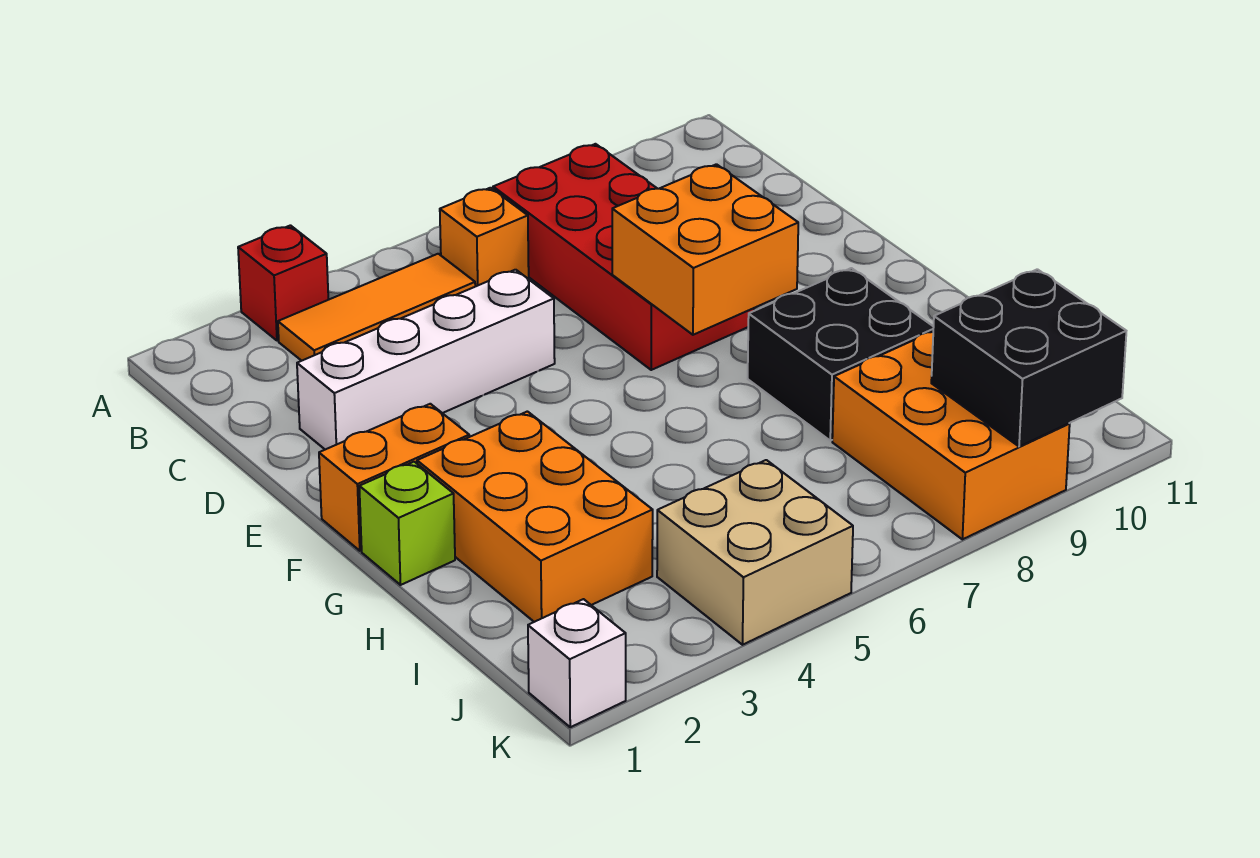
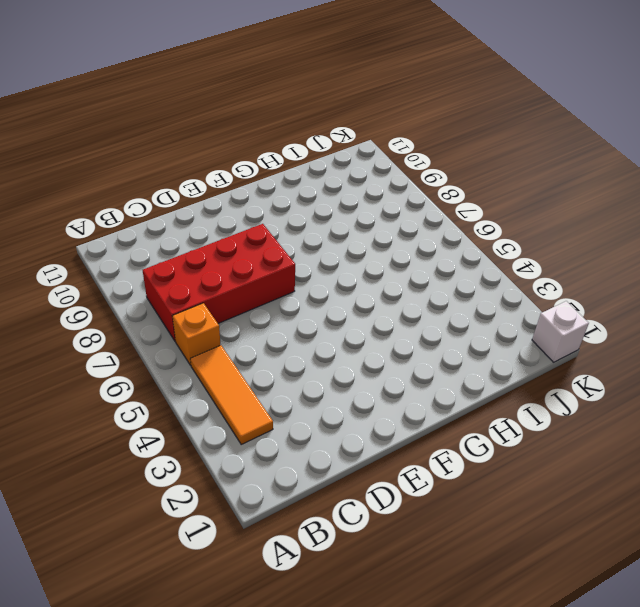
none -> red 1x1 brick [238,225,328,341]
none -> white 1x4 brick [297,270,555,450]
none -> orange 1x2 brick [319,404,469,551]

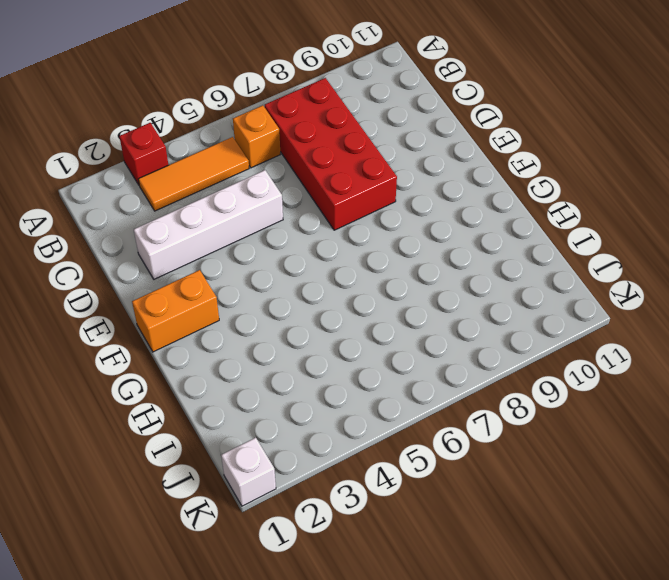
none -> lime 1x1 brick [359,462,455,585]
none -> orange 2x3 brick [417,411,653,622]
none -> black 2x2 brick [748,268,934,441]

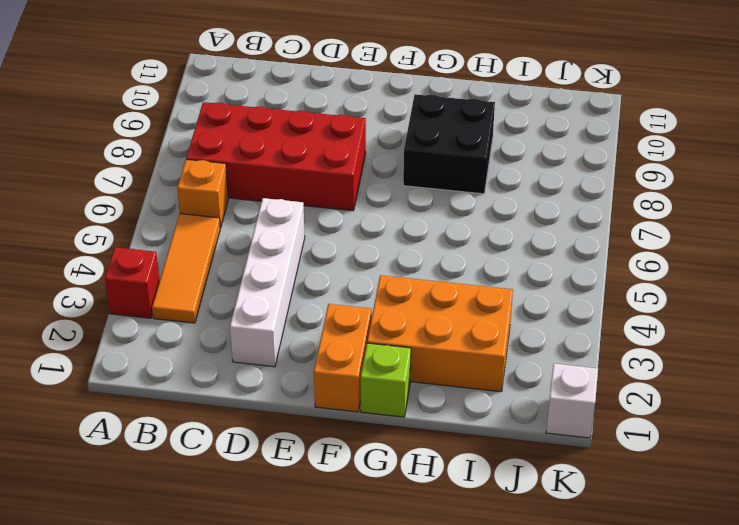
none -> orange 2x3 brick [832,332,1070,539]
none -> tan 2x2 brick [657,460,853,645]
none -> orange 2x2 brick [612,164,798,335]

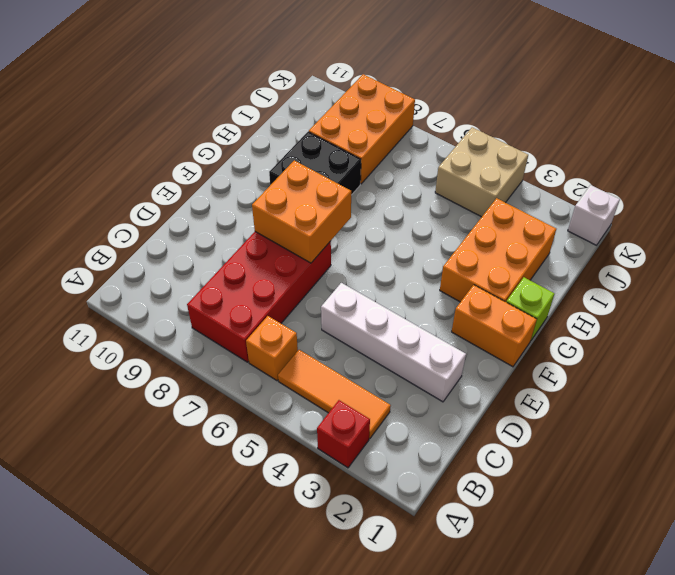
none -> black 2x2 brick [931,269,1126,447]

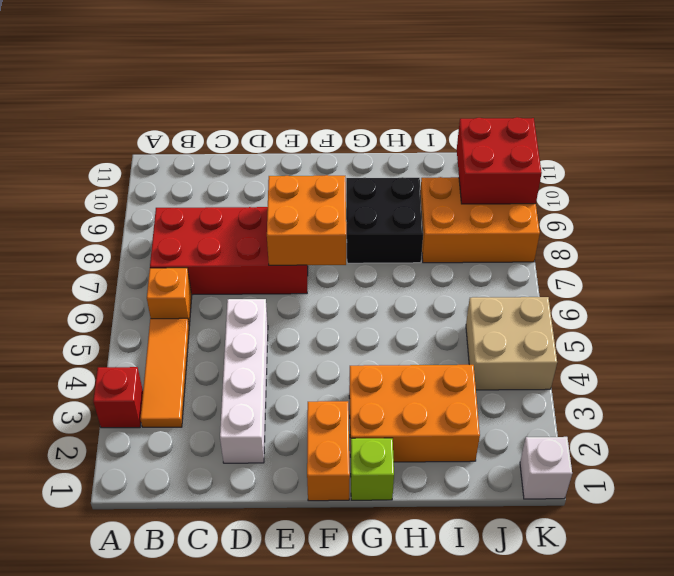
red 2x2 brick [457,117,542,204] -> black 2x2 brick [931,269,1126,447]

